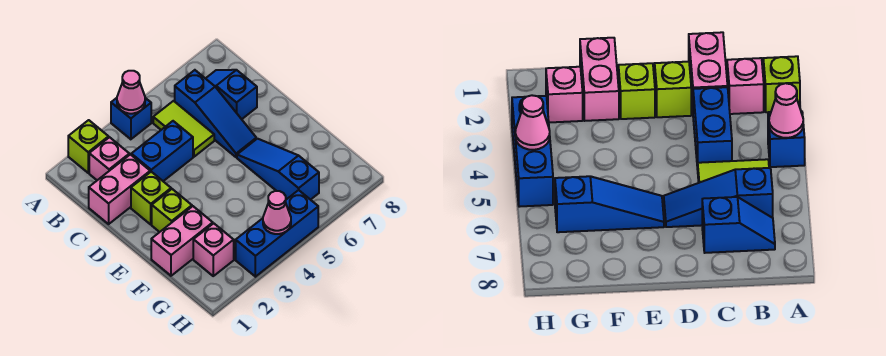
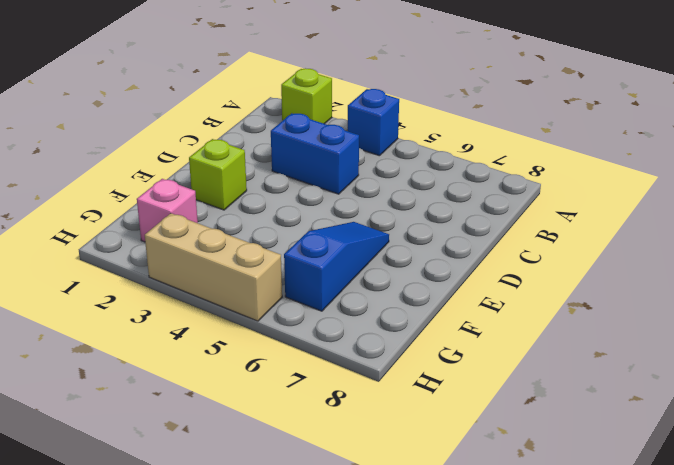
tan 1x3 brick [145,213,282,321] -> blue 1x3 brick [236,190,318,277]
none -> pink 1x1 brick [89,137,129,180]
none -> lime 1x2 tile [153,101,214,157]
none -> blue 1x3 slope [175,70,256,157]

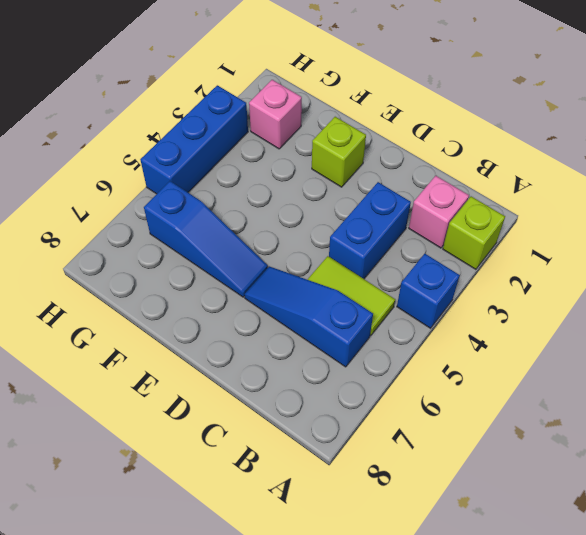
none -> blue 1x2 slope [205,70,257,119]
none -> pink 1x2 brick [89,154,150,224]
none -> lime 1x1 brick [131,172,171,224]

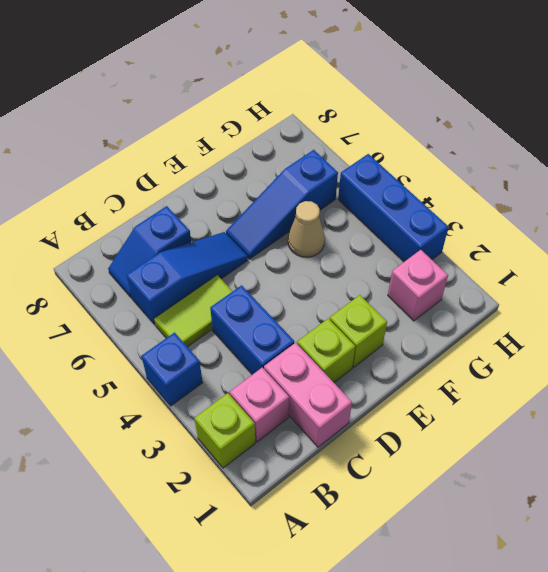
tan 1x1 cone [288,201,325,257] -> none
none -> pink 1x2 brick [151,206,213,276]
none -> pink 1x1 cone [117,71,145,114]
none -> pink 1x1 cone [263,191,291,234]

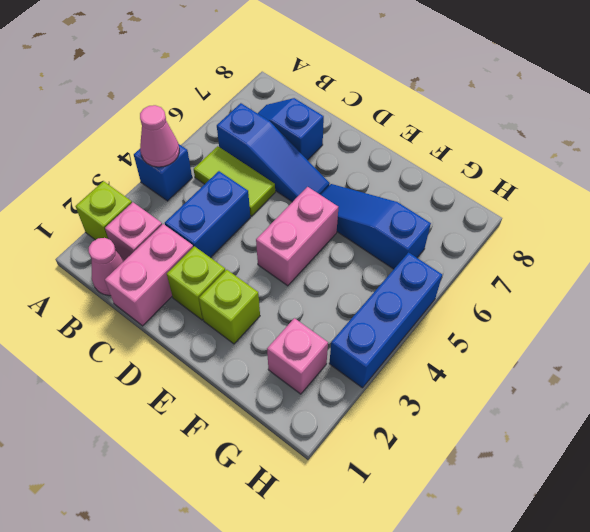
pink 1x1 cone [89,238,124,296] -> pink 1x1 cone moved to [263,191,291,234]
pink 1x2 brick [256,187,338,286] -> pink 1x2 brick moved to [151,206,213,276]

